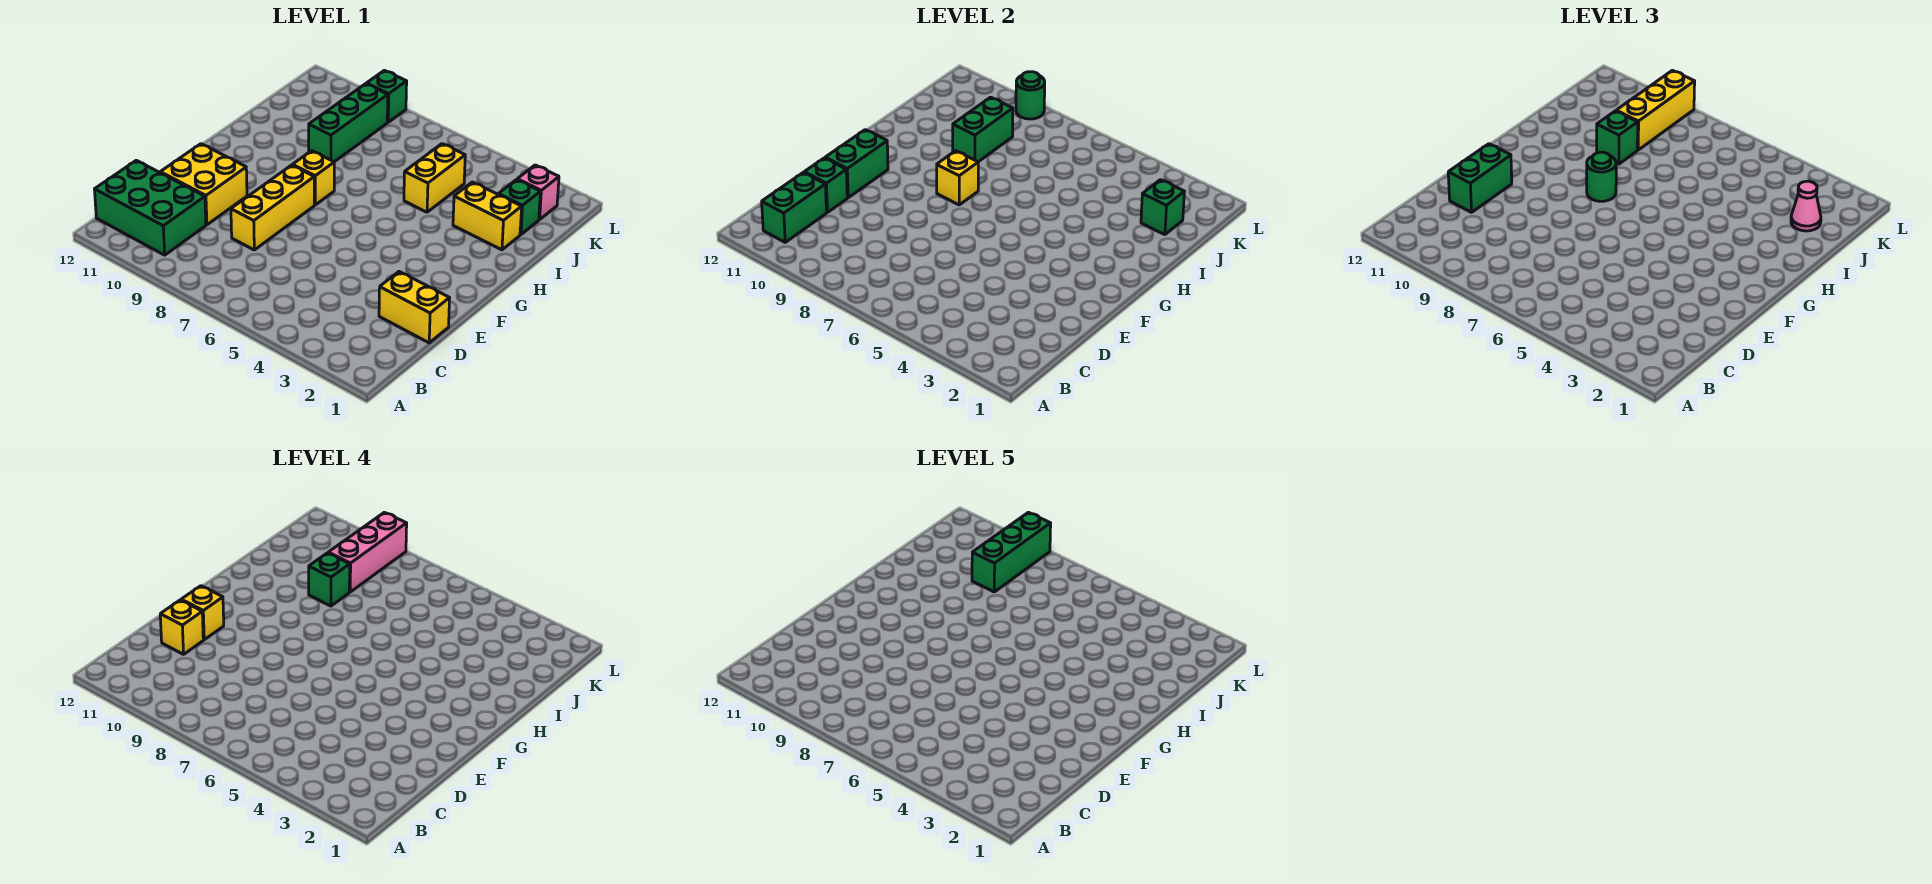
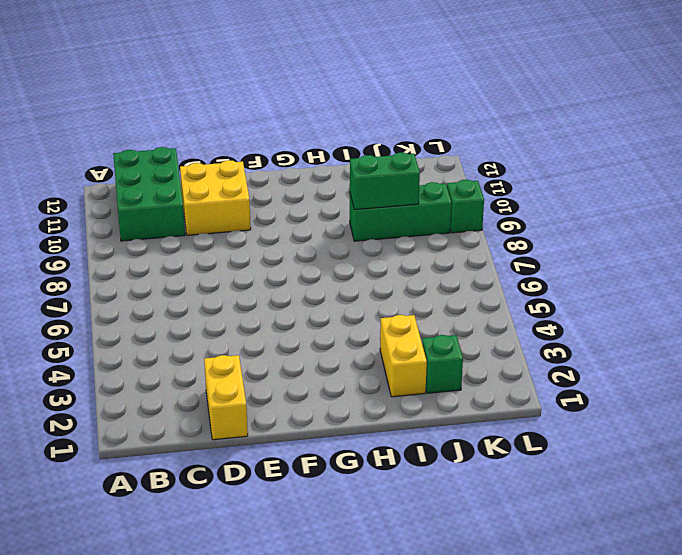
none -> yellow 1x3 brick [231,165,314,250]
none -> yellow 1x1 brick [293,151,334,205]
none -> yellow 1x2 brick [404,144,465,212]

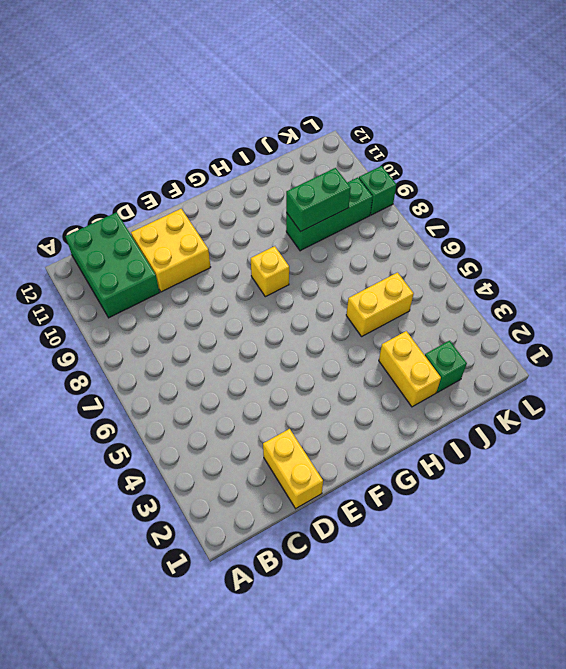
none -> yellow 1x3 brick [231,165,314,250]
none -> pink 1x1 brick [517,165,559,220]
none -> green 1x2 brick [762,172,827,242]

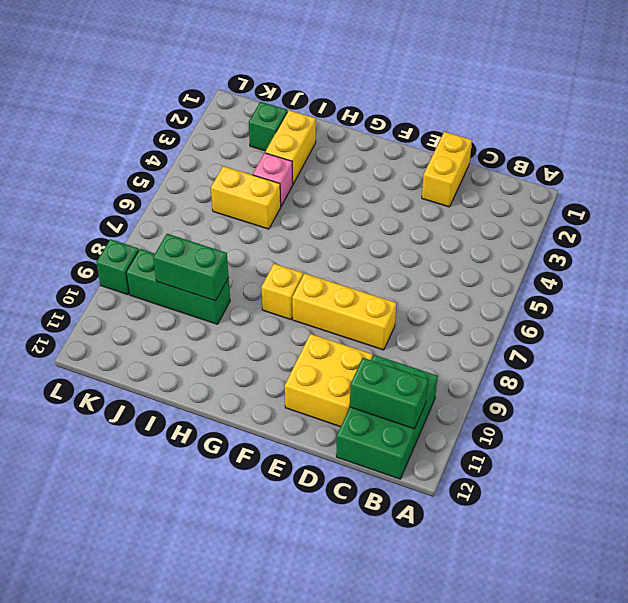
pink 1x1 brick [253,153,293,206] -> pink 1x1 brick moved to [517,165,559,220]
none -> green 1x1 brick [804,158,847,212]
none -> green 1x2 brick [825,130,888,198]
none -> yellow 1x1 brick [937,151,978,205]

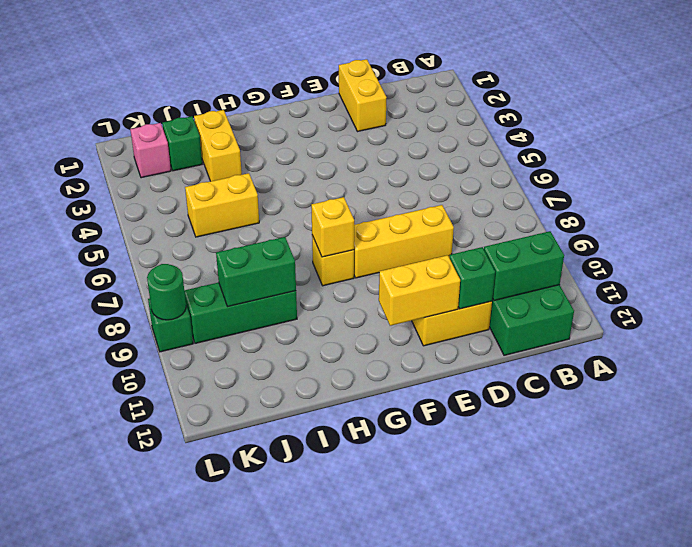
yellow 1x2 brick [379,255,460,326] -> green 1x2 brick [825,130,888,198]
none -> green 1x1 brick [1141,180,1184,235]
none -> green 1x2 brick [1448,144,1512,212]
none -> green 1x1 round brick [1587,152,1616,201]

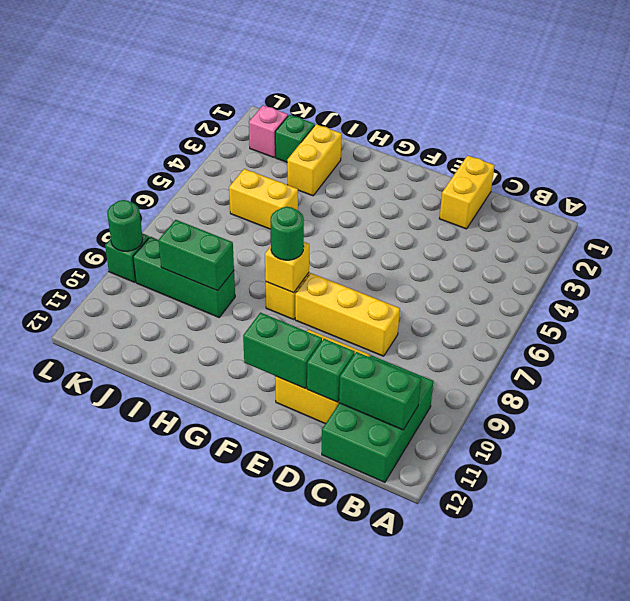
none -> green 1x1 brick [1141,180,1184,235]
none -> green 1x2 brick [1448,144,1512,212]
none -> green 1x1 brick [1597,111,1638,164]

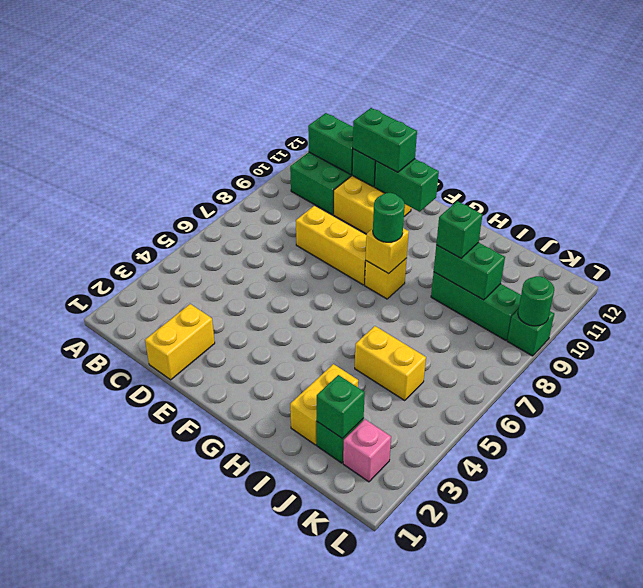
none -> pink 1x1 cone [1791,181,1821,231]
none -> yellow 1x3 brick [1616,70,1695,150]
none -> yellow 1x1 brick [160,600,203,654]

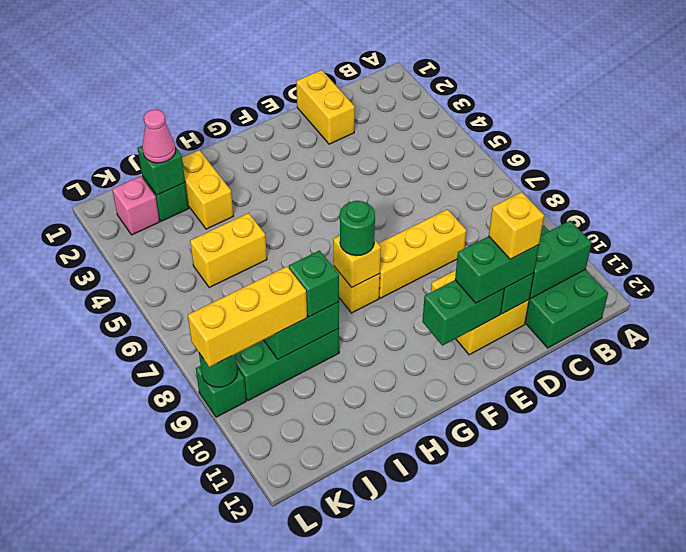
none -> yellow 1x1 brick [181,586,224,640]
none -> green 1x1 brick [309,553,350,606]
none -> pink 1x3 brick [328,512,407,592]

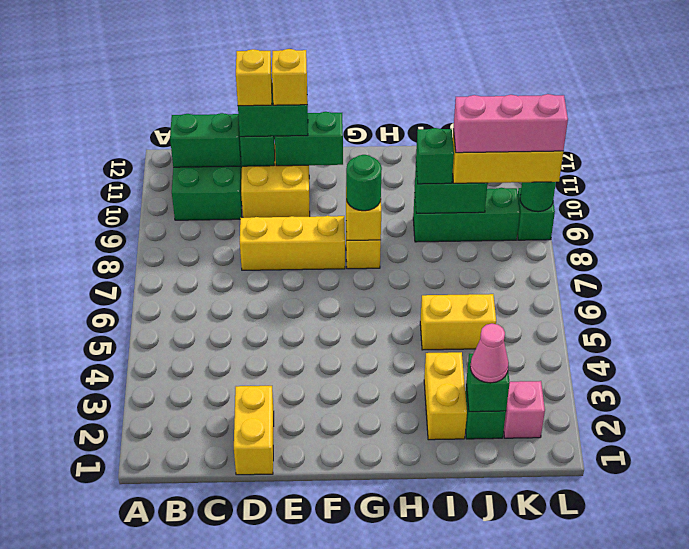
none -> green 1x1 brick [309,553,350,606]
none -> green 1x3 brick [972,512,1051,592]

